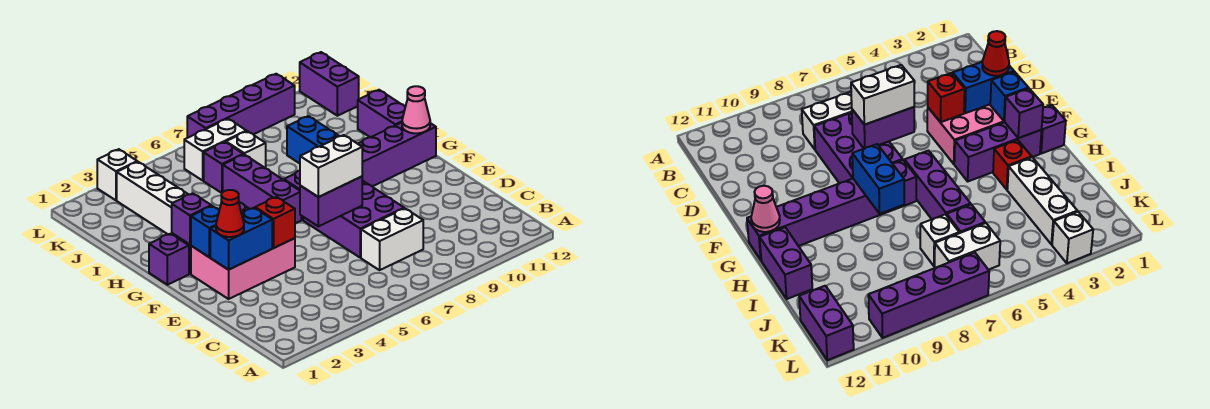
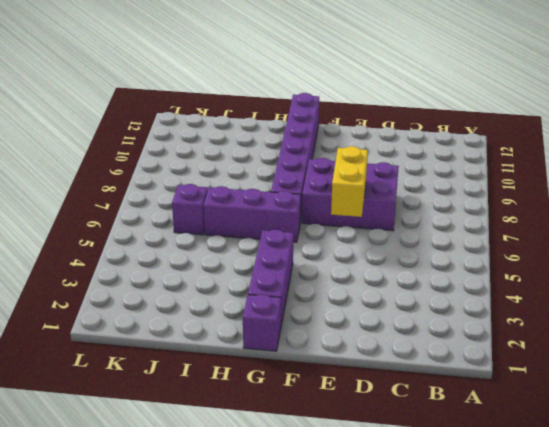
yellow 1x2 brick [331,146,368,217] -> purple 1x2 brick [300,177,362,226]
none -> white 1x2 brick [361,208,423,270]
none -> pink 2x3 brick [191,238,295,299]
none -> red 1x1 brick [993,140,1032,190]

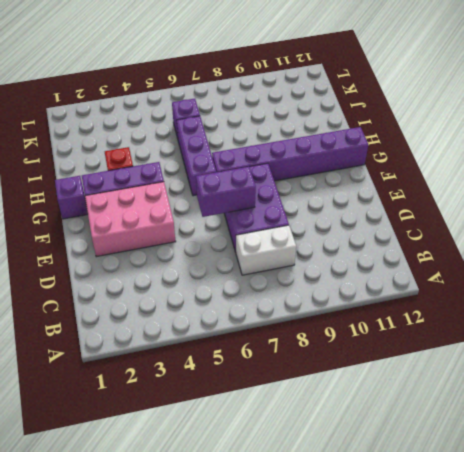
none -> purple 1x2 brick [358,90,405,137]
none -> white 1x3 brick [117,162,188,235]
none -> white 1x1 brick [226,131,266,168]

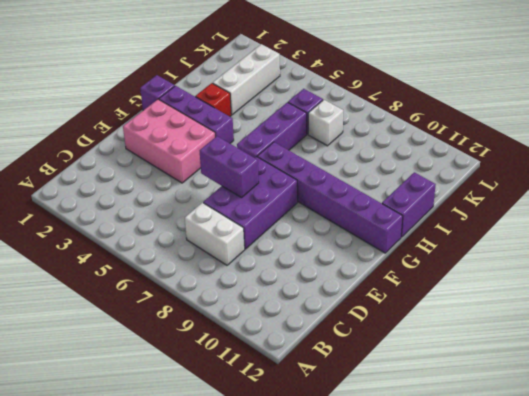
none -> white 1x2 brick [184,119,246,180]
none -> purple 1x2 brick [300,52,359,116]
none -> white 1x1 brick [97,149,137,200]

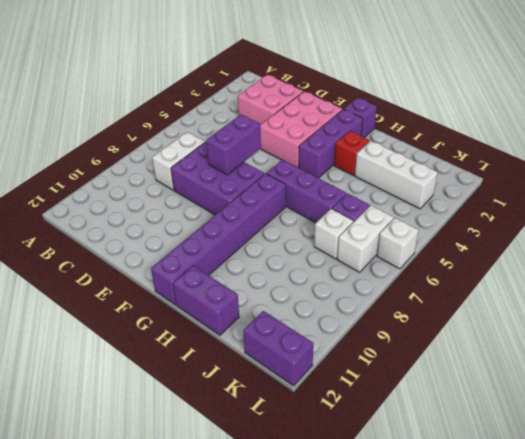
pink 2x2 brick [238,75,303,125] -> none
white 1x1 brick [377,218,419,269] -> white 1x1 brick moved to [97,149,137,200]
none -> purple 1x4 brick [187,74,295,138]
none -> blue 1x2 brick [210,208,272,270]
none -> red 1x1 brick [255,197,295,248]

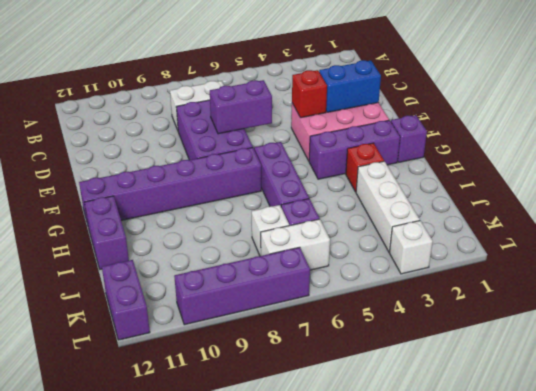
none -> blue 1x1 brick [191,206,219,257]
none -> purple 1x1 brick [172,193,211,245]
none -> blue 1x2 brick [287,116,339,163]

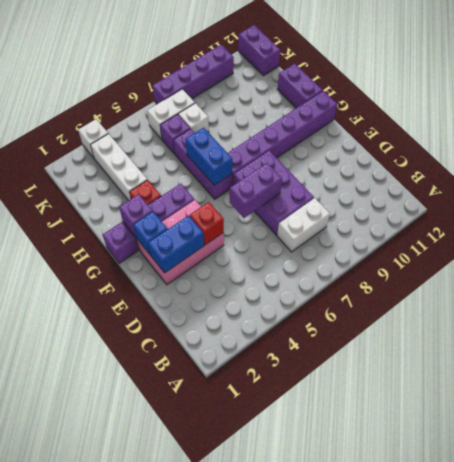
blue 1x2 brick [185,128,232,185] -> blue 1x2 brick moved to [287,116,339,163]
none -> pink 1x1 cone [402,86,430,133]
none -> red 1x1 cone [216,190,244,237]
none -> white 1x2 brick [300,135,362,197]

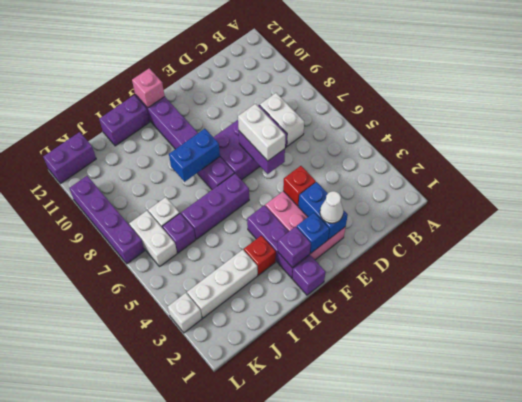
white 1x1 cone [320,191,343,223] -> red 1x1 cone [216,190,244,237]
pink 1x1 brick [132,68,165,108] -> pink 1x1 cone [402,86,430,133]

